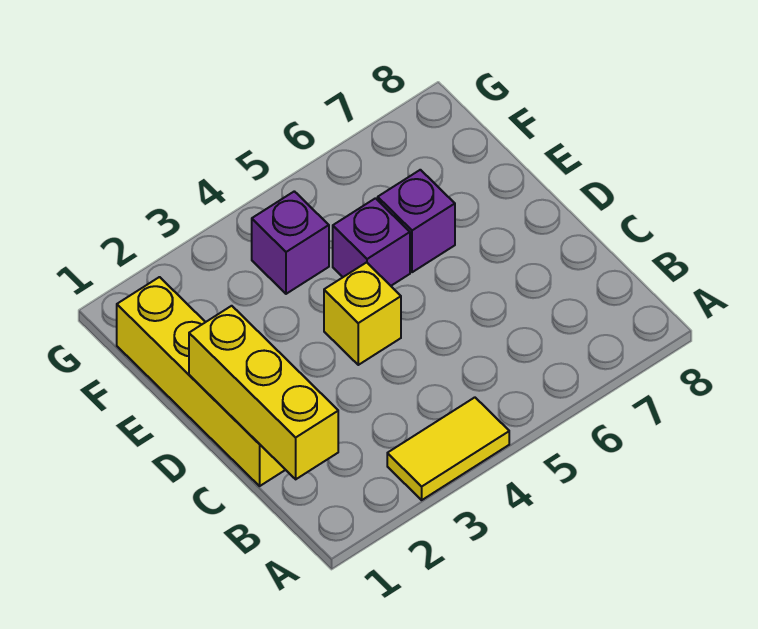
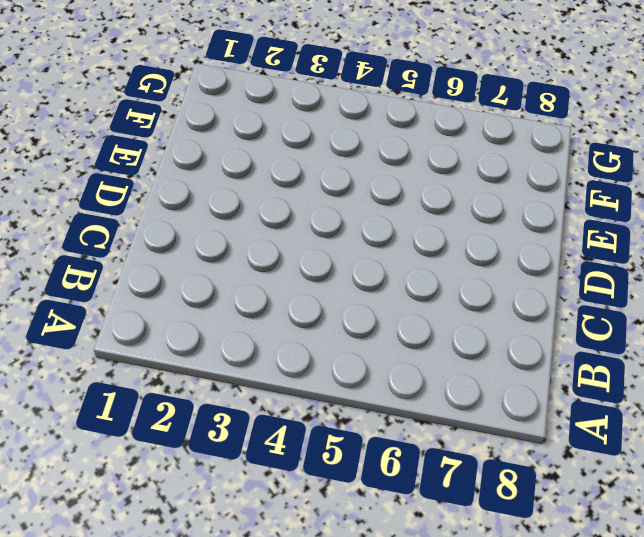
none -> yellow 1x2 tile [387,397,509,500]
none -> yellow 1x4 brick [117,277,285,486]

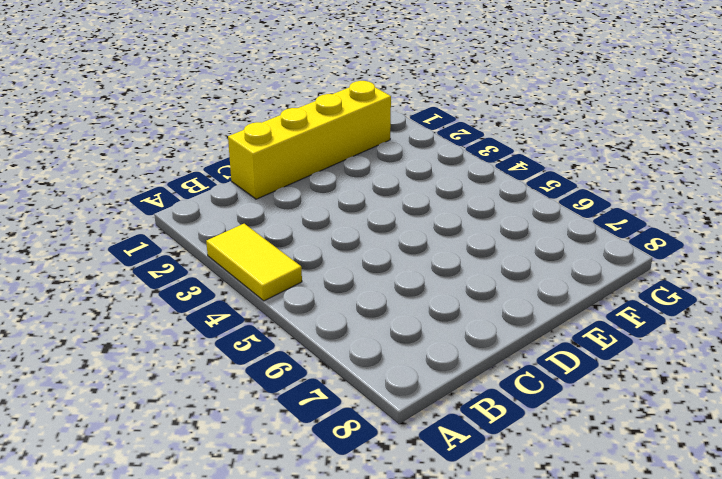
none -> yellow 1x1 brick [324,262,401,365]
none -> purple 1x1 brick [333,198,410,286]

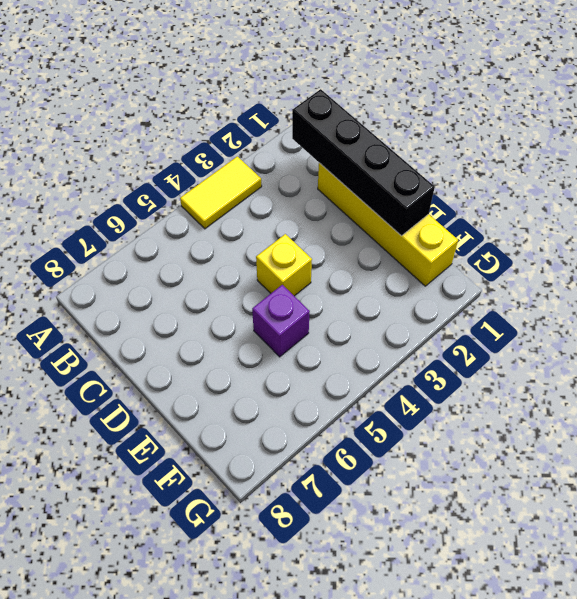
black 1x4 brick [292,89,435,236] -> yellow 1x3 brick [189,306,338,479]
none -> purple 1x1 brick [378,170,455,272]
none -> purple 1x1 brick [252,191,329,294]

